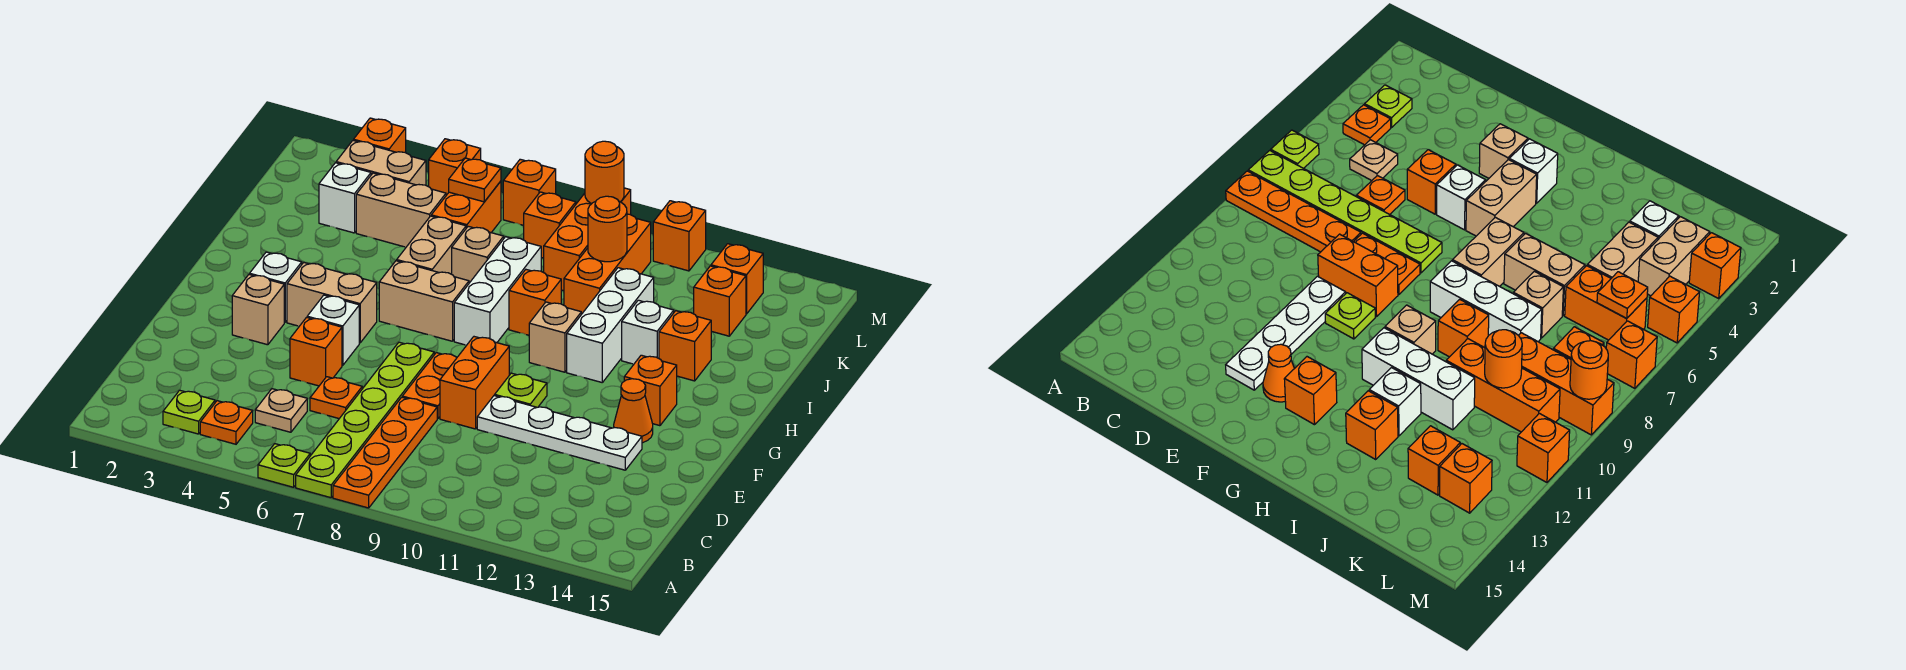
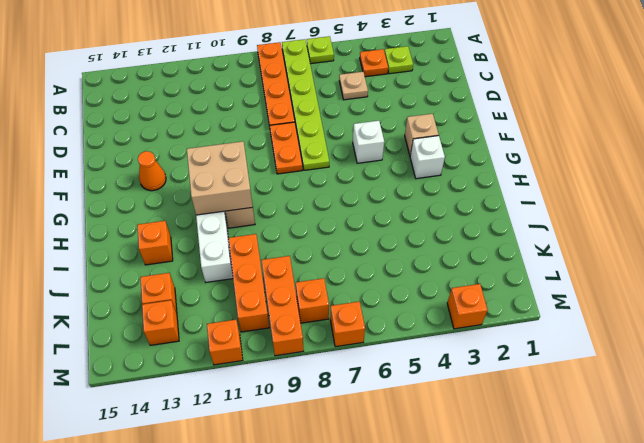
tan 2x2 brick [187,141,253,215] -> none
none -> orange 1x1 plate [310,377,362,419]
none -> orange 1x1 brick [290,317,342,386]
none -> orange 1x2 brick [440,337,509,429]
none -> white 1x4 plate [477,396,642,470]

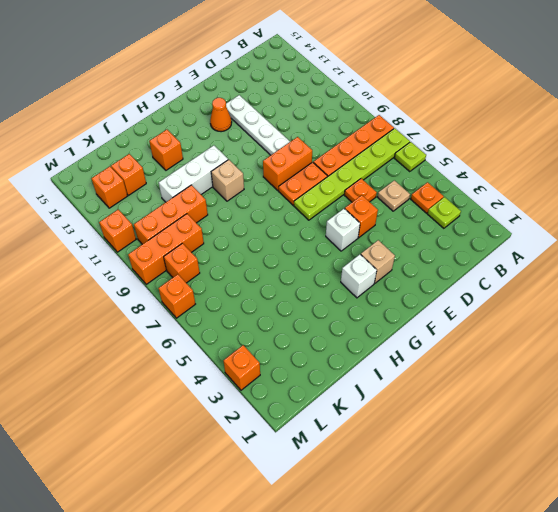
none -> lime 1x1 plate [495,373,547,407]
none -> tan 1x2 brick [287,263,377,343]
none -> orange 1x1 brick [624,355,677,426]
none -> tan 1x2 brick [379,261,469,341]

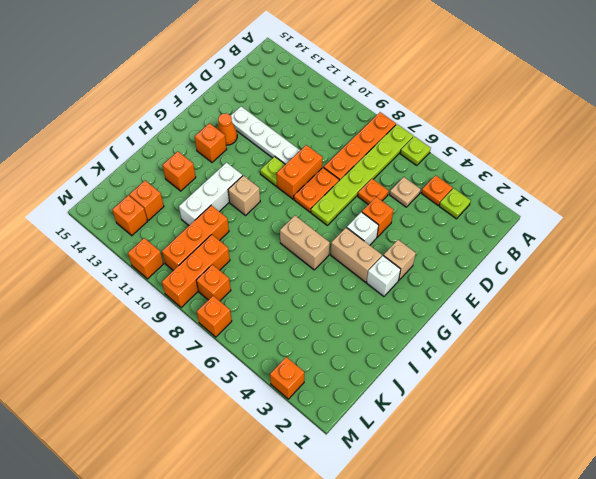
none -> white 1x3 brick [454,237,541,345]
none -> tan 1x2 brick [397,216,466,274]
none -> orange 1x1 brick [509,270,561,335]
none -> white 1x1 brick [622,300,674,364]

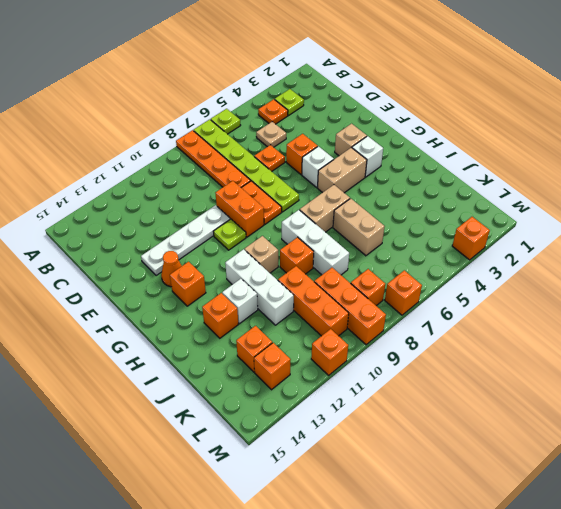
none -> tan 1x1 brick [452,226,504,283]
none -> white 1x1 brick [319,163,371,233]
none -> tan 1x2 brick [356,173,446,247]
none -> orange 1x2 brick [431,181,501,233]

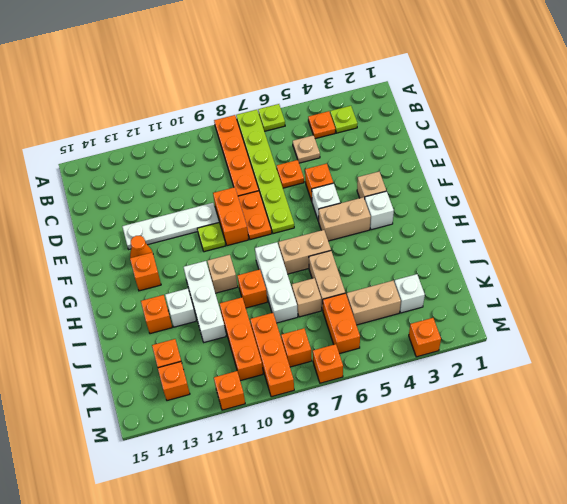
none -> tan 1x2 brick [336,140,426,185]
none -> orange 1x1 brick [429,139,481,195]
none -> orange 1x1 round brick [588,196,627,262]
none -> orange 1x1 plate [449,158,501,202]

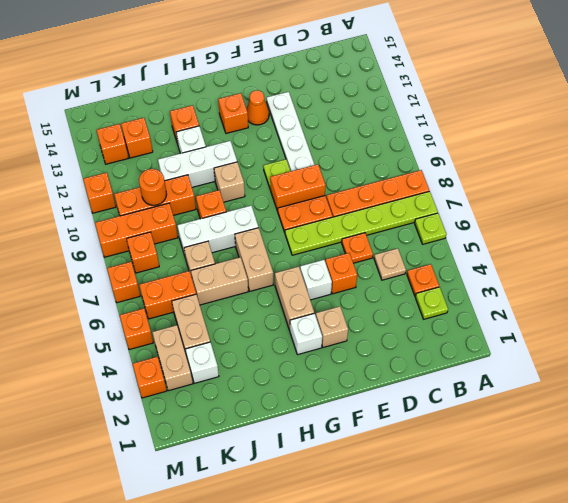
none -> orange 1x1 plate [449,158,501,202]
none -> orange 1x1 round brick [585,141,624,204]

